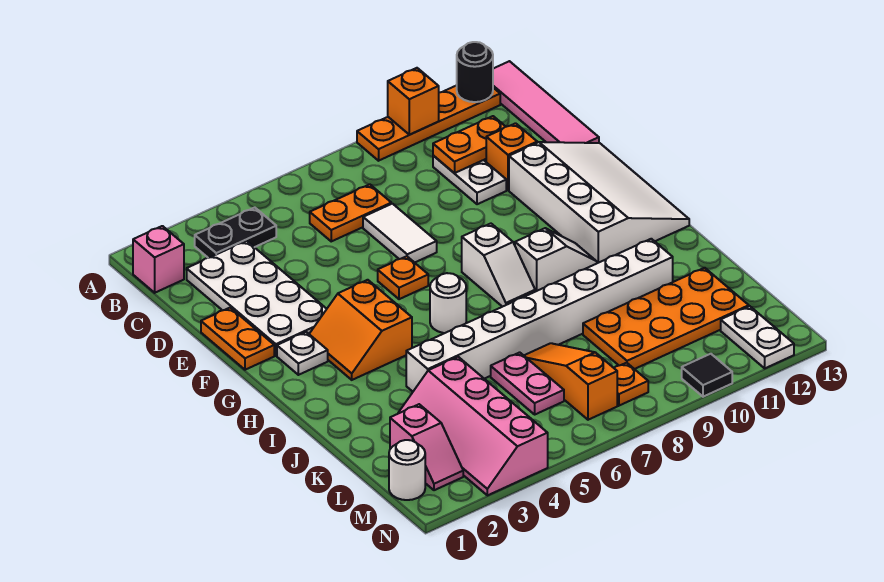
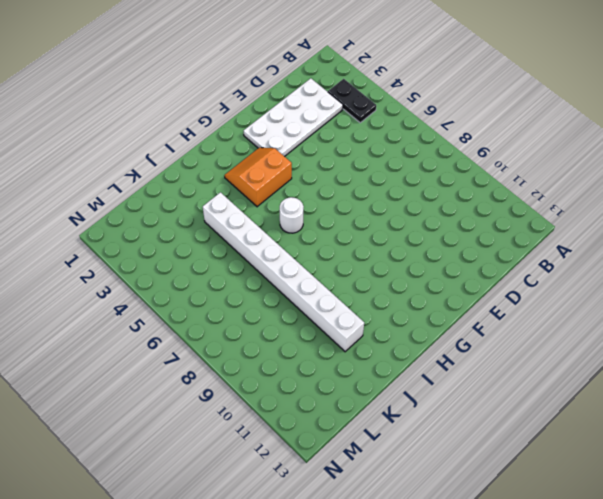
none -> orange 1x4 plate [357,85,500,161]
none -> pink 1x4 tile [493,61,599,143]
none -> pink 1x1 brick [133,226,184,293]
none -> orange 1x2 plate [310,184,391,241]

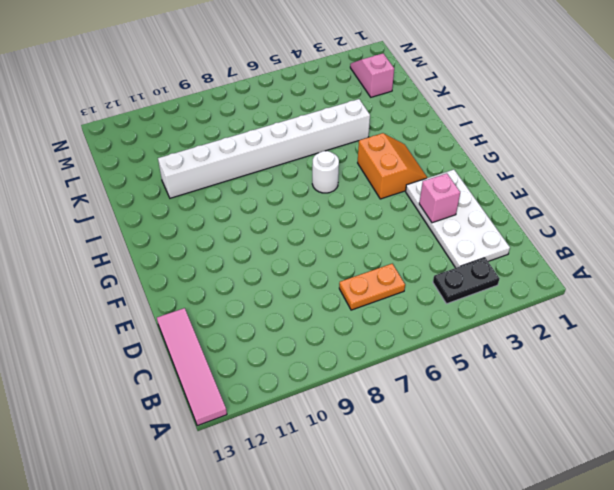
pink 1x1 brick [419,173,460,223] -> pink 1x1 brick moved to [133,226,184,293]
none -> orange 1x4 plate [357,85,500,161]
none -> white 1x2 plate [433,155,506,204]
none -> white 1x2 tile [363,204,437,263]
none -> orange 1x1 brick [486,123,537,190]

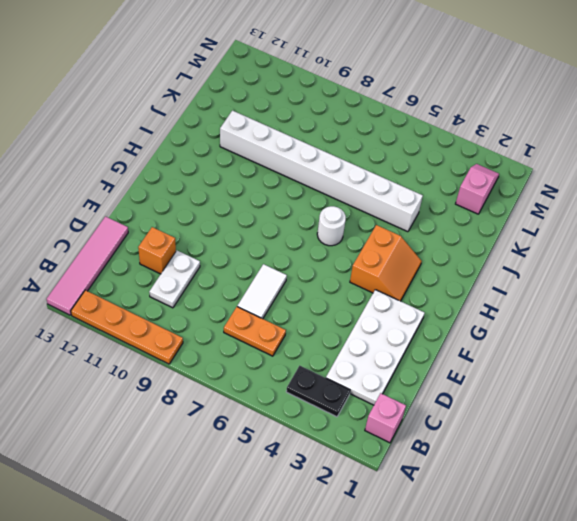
none -> orange 1x2 plate [201,308,274,370]
none -> white 3x4 slope [509,142,689,263]
none -> orange 1x1 plate [378,256,428,299]
none -> white 1x1 plate [277,332,328,375]

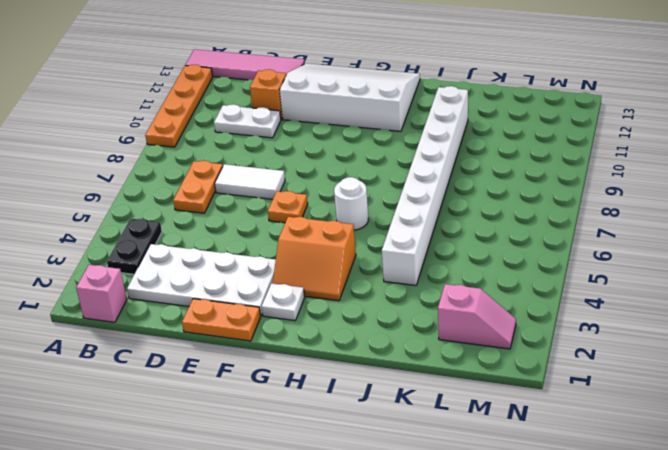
none -> white 1x2 slope [462,224,535,307]
none -> white 1x2 slope [515,228,597,292]
none -> pink 2x4 slope [398,357,548,495]
none -> pink 1x2 plate [491,352,564,414]

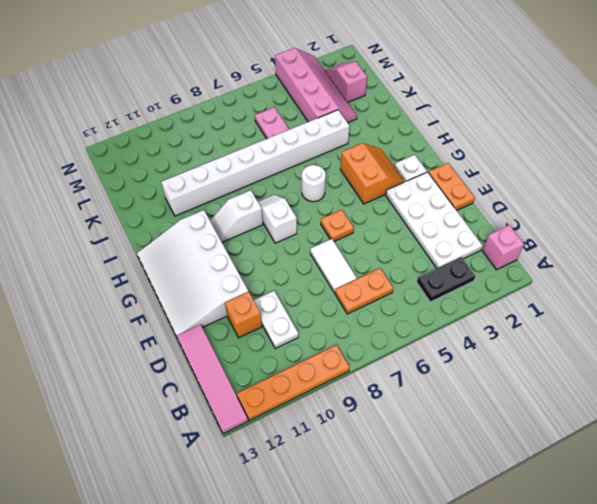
none -> orange 1x3 slope [524,343,617,420]
none -> orange 2x4 plate [583,268,749,369]
none -> white 1x1 round brick [389,440,425,500]
none -> orange 1x1 plate [614,363,648,406]

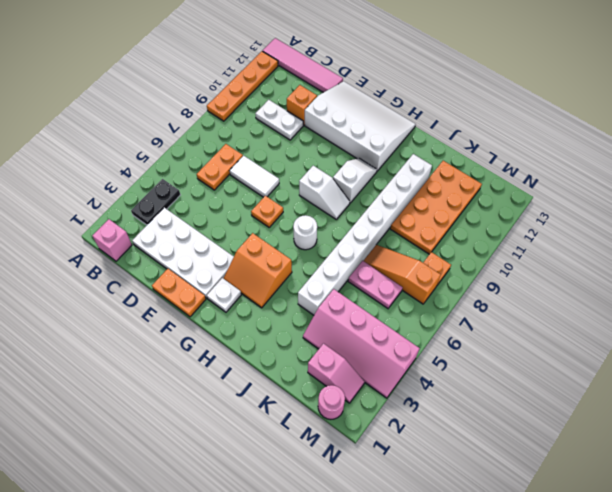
pink 1x1 round brick [318,385,345,419] -> white 1x1 round brick [389,440,425,500]
none -> white 1x2 plate [721,306,794,368]
none -> black 1x1 tile [682,354,732,397]
none -> orange 1x1 brick [388,68,439,135]
none -> black 1x1 round brick [457,42,493,102]

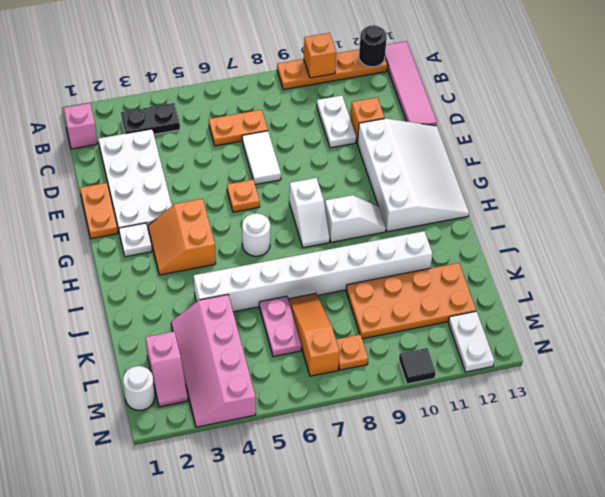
none -> orange 1x2 plate [433,116,506,173]

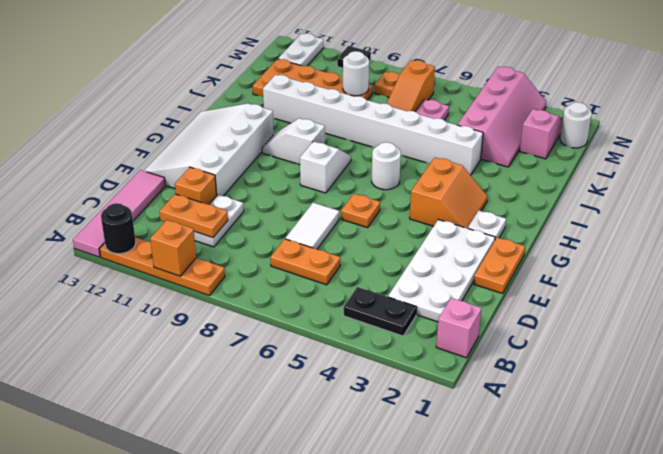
white 1x1 round brick [343,51,369,96] -> none

